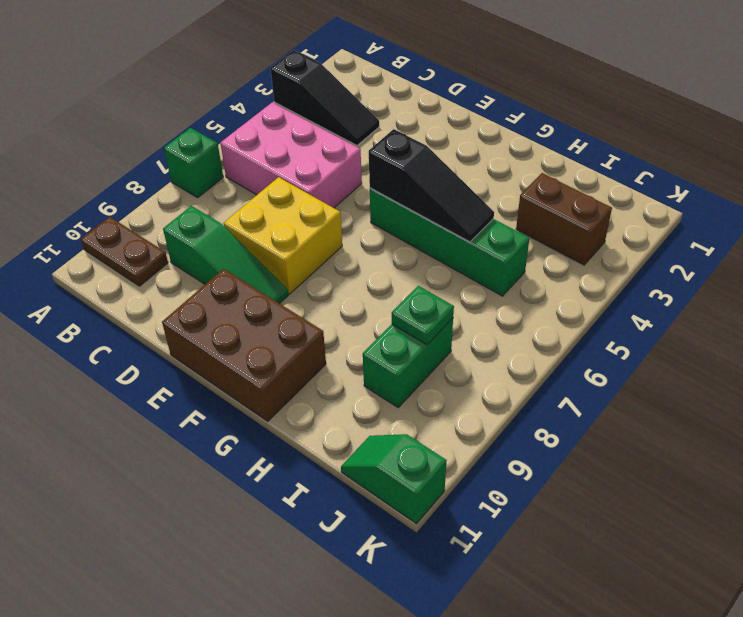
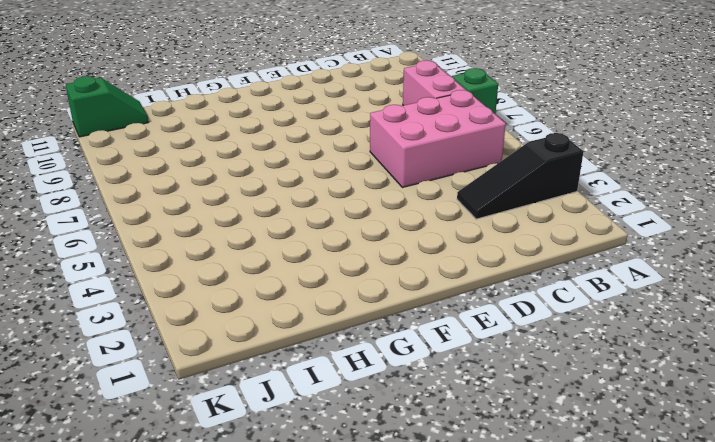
pink 1x2 brick [403,60,467,106] -> none
none -> brown 1x2 plate [81,217,168,286]
none -> green 1x3 slope [163,206,288,304]
none -> yellow 2x2 brick [224,177,342,294]

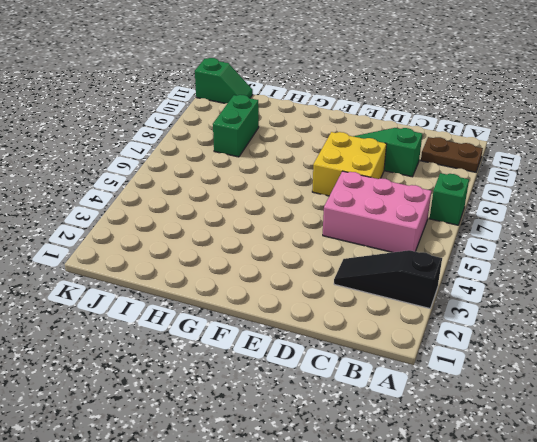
none -> brown 2x3 brick [162,269,326,421]
none -> green 1x4 brick [370,188,529,296]
none -> brown 1x2 brick [516,173,612,265]

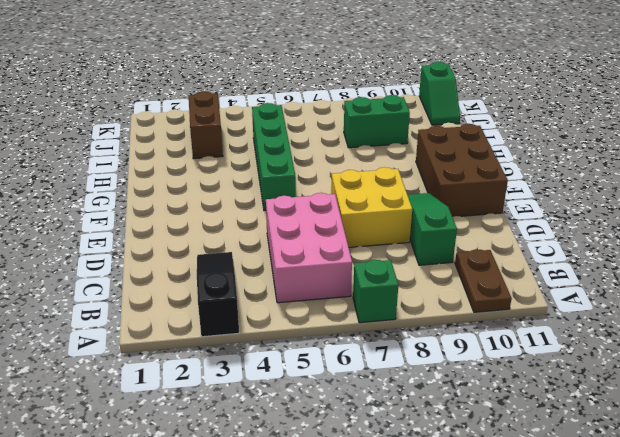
none -> black 1x3 slope [369,129,494,242]
none -> green 1x1 plate [392,286,454,345]

